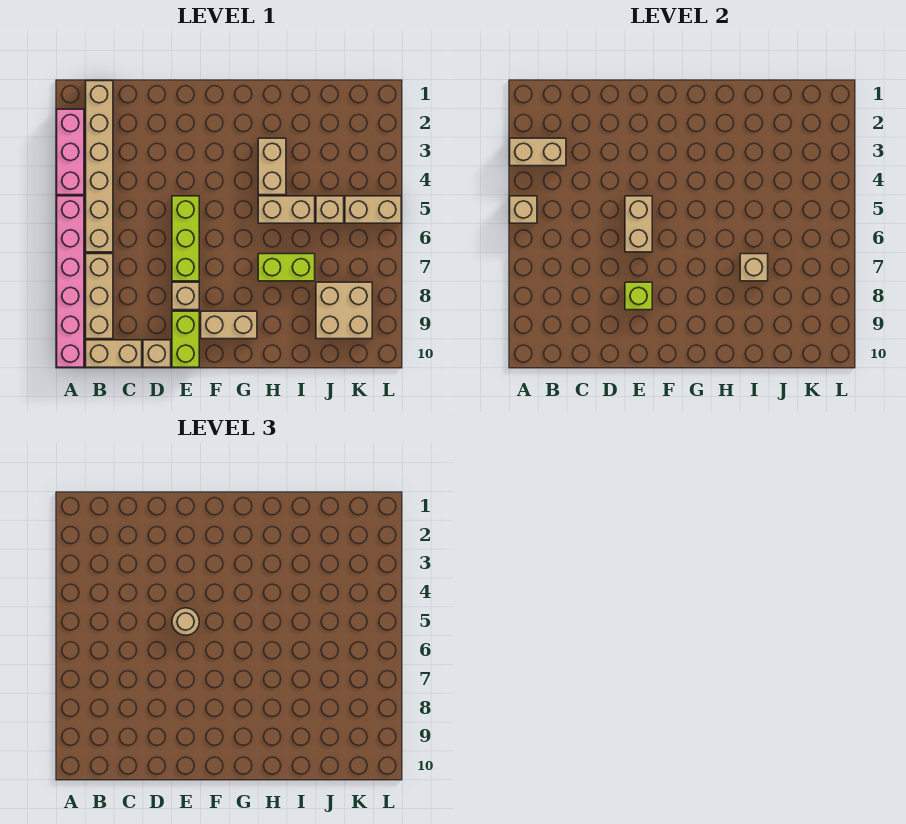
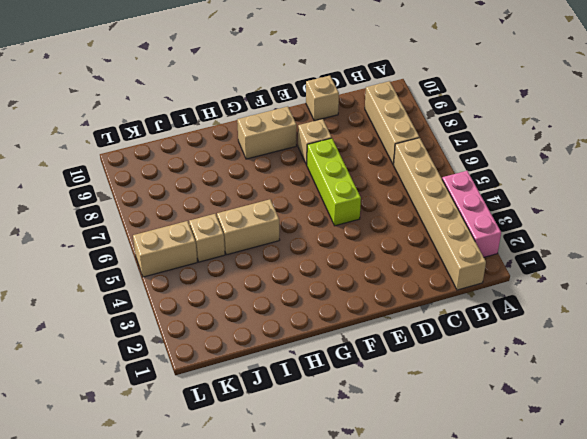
none -> pink 1x6 brick [57,196,84,367]
none -> tan 1x2 brick [86,340,142,367]
none -> lime 1x2 brick [172,311,199,367]

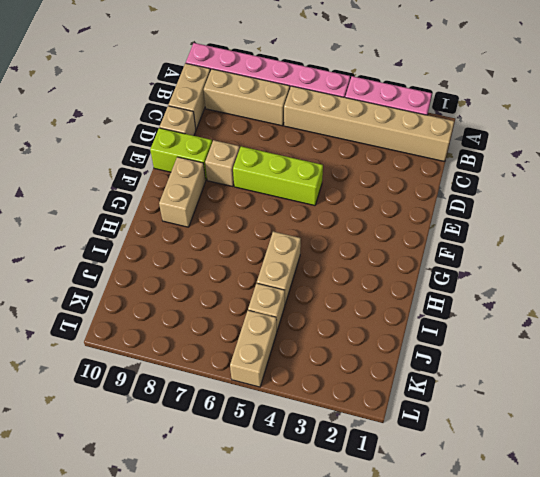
none -> tan 1x2 brick [258,138,286,195]
none -> lime 1x2 brick [258,254,315,281]
none -> tan 2x2 brick [316,282,372,339]

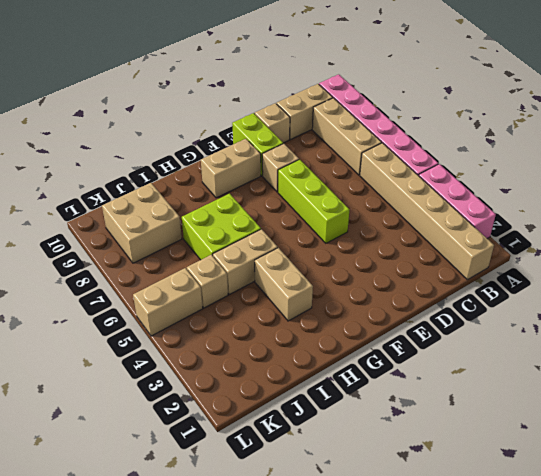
lime 2x2 brick [182,193,261,260] -> lime 1x2 brick [258,254,315,281]
none -> tan 1x2 brick [510,138,566,166]
none -> tan 1x1 brick [510,196,537,223]
none -> tan 1x2 brick [625,196,652,252]

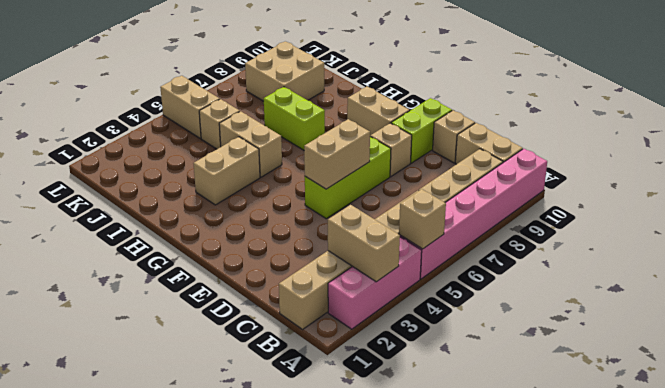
none -> lime 1x1 brick [625,282,652,310]
none -> tan 1x1 brick [740,254,768,281]
none -> tan 1x1 round brick [172,608,199,635]

